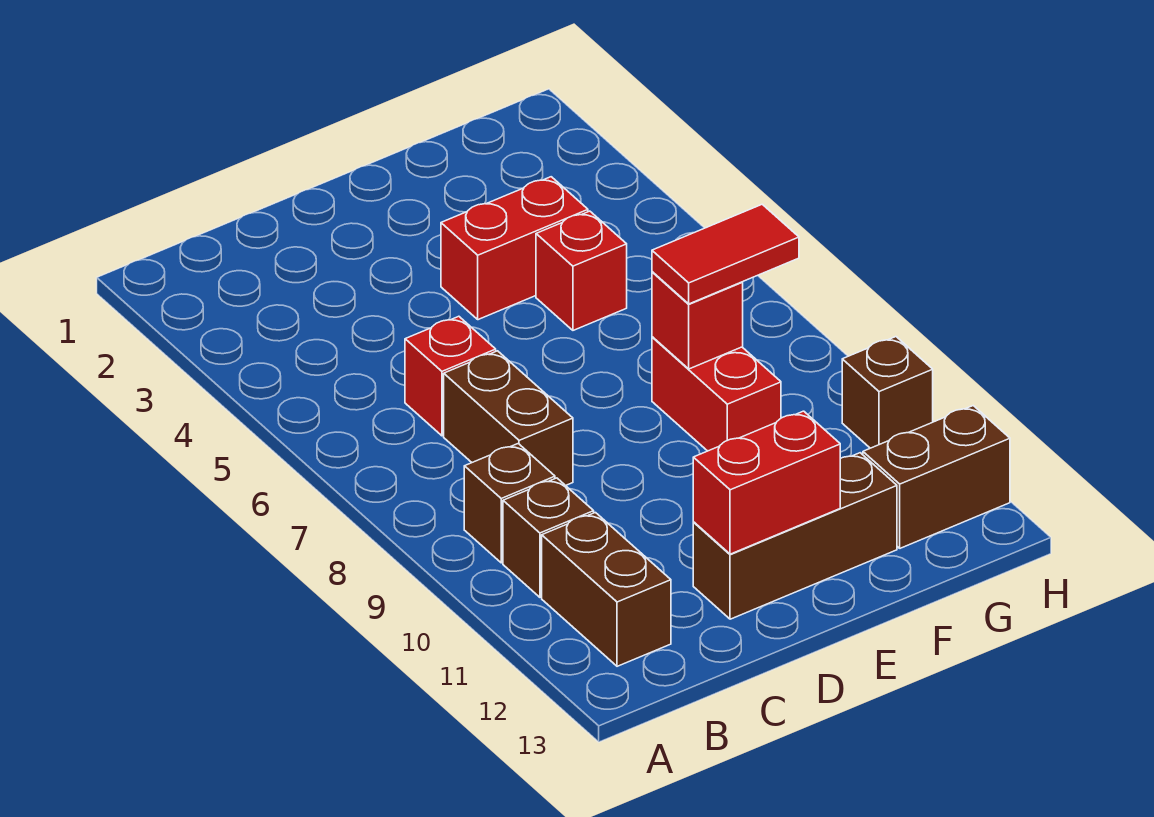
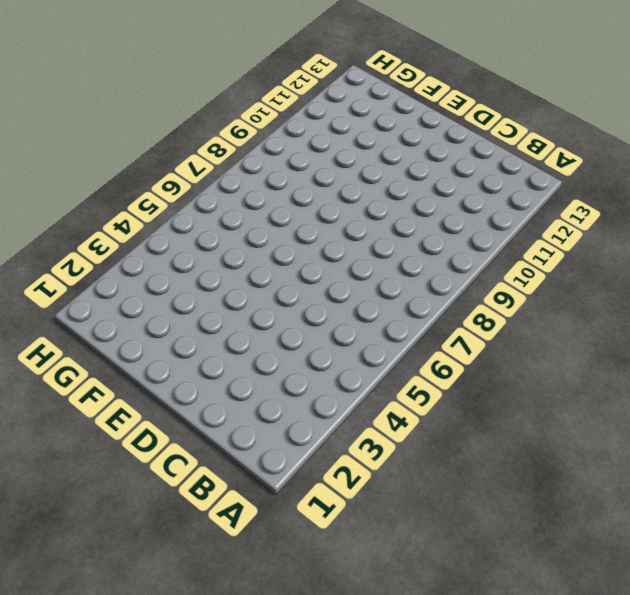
none -> brown 1x1 brick [464,444,555,563]
none -> brown 1x1 brick [503,478,594,597]
none -> brown 1x2 brick [542,513,671,666]

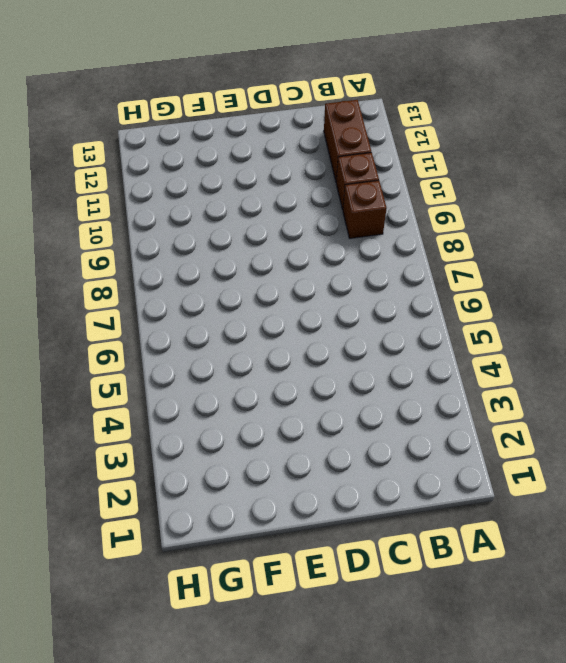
none -> red 1x1 brick [405,316,496,436]
none -> brown 1x2 brick [444,351,573,486]
none -> brown 1x3 brick [693,453,897,619]

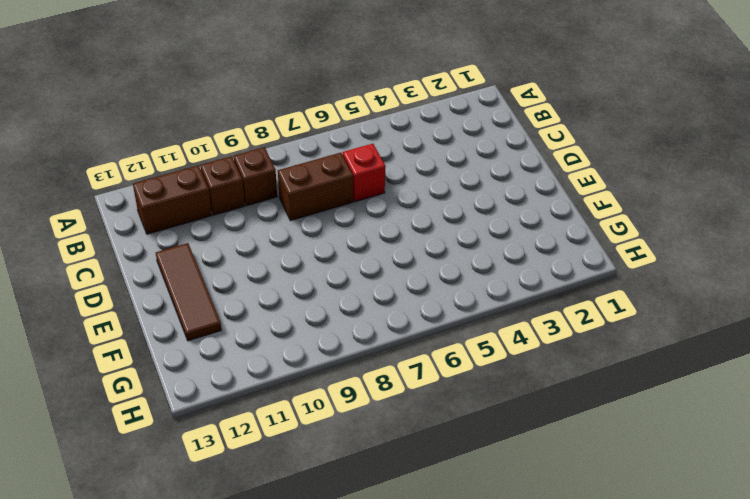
brown 1x3 tile [156,243,221,341] -> brown 1x3 brick [693,453,897,619]
none -> red 1x2 brick [441,177,588,320]
none -> red 1x1 brick [536,211,627,330]
none -> red 1x2 brick [652,337,781,451]

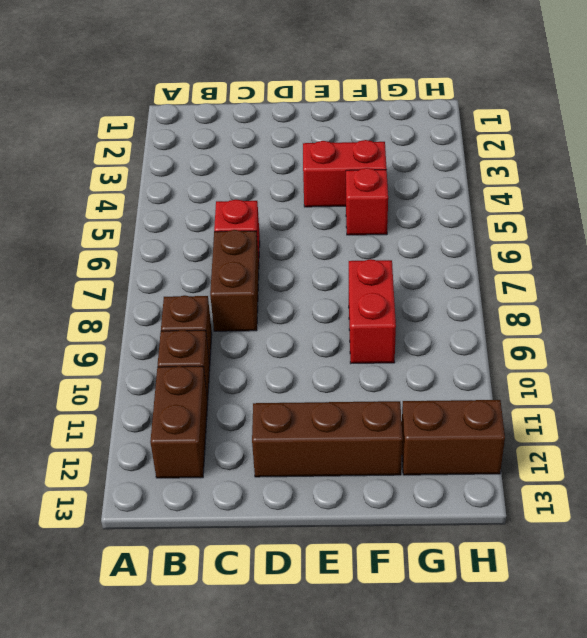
none -> brown 1x1 brick [842,337,933,448]
none -> red 1x2 brick [693,411,840,554]
none -> red 1x1 brick [652,272,743,369]

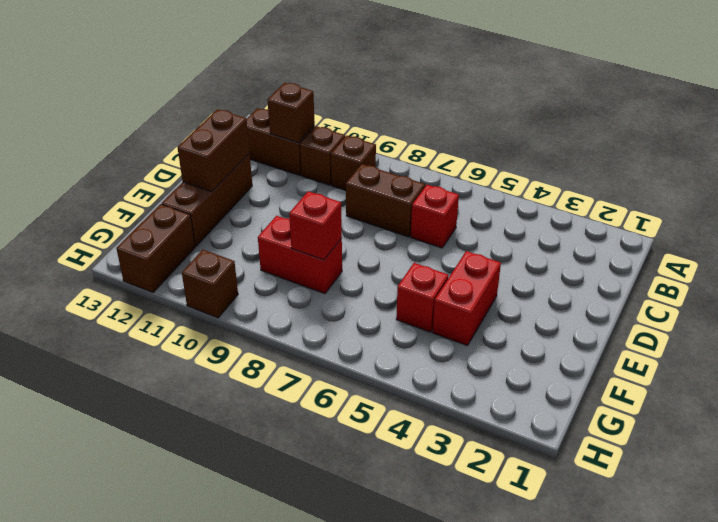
brown 1x1 brick [268,83,315,143] -> none
brown 1x2 brick [178,109,250,192] -> red 1x2 brick [693,411,840,554]
none -> red 1x2 tile [652,204,799,304]

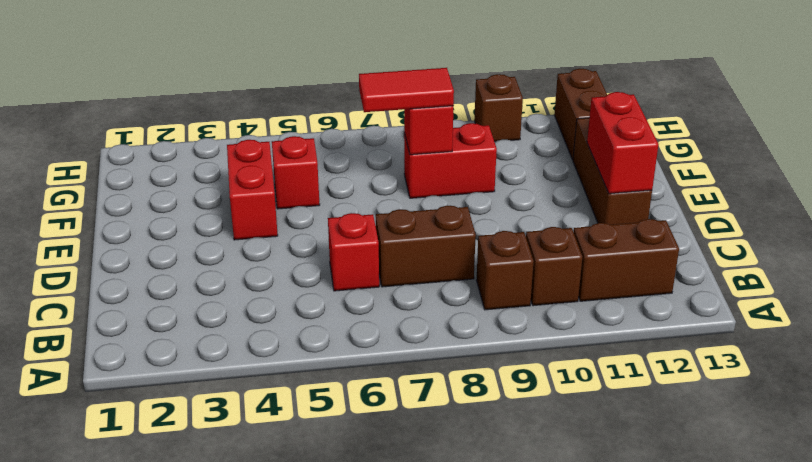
red 1x2 tile [359,68,454,112] -> red 1x2 tile turned to [652,204,799,304]

